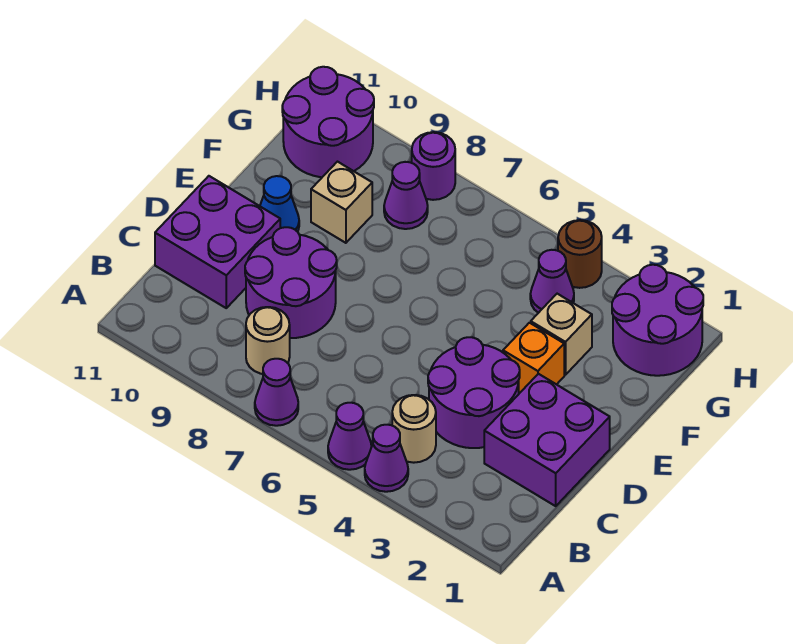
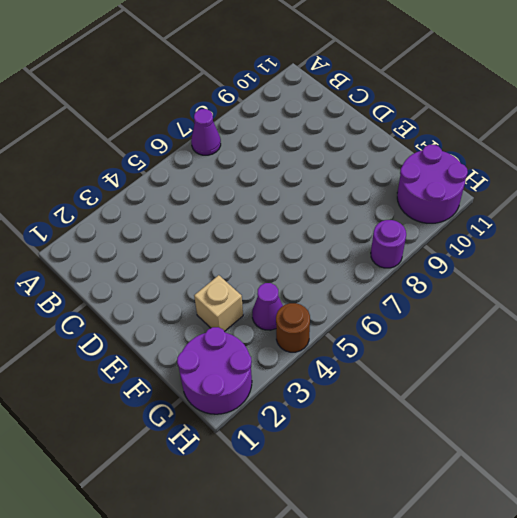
none -> purple 1x1 cone [365,425,408,492]
none -> purple 1x1 cone [328,403,372,470]
none -> tan 1x1 round brick [392,395,436,463]

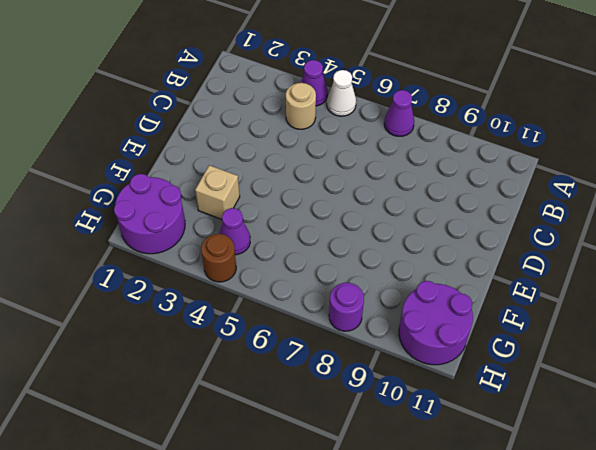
white 1x1 cone [327,70,356,116] -> purple 1x1 cone [328,403,372,470]
none -> tan 1x1 round brick [246,307,290,374]
none -> purple 2x2 brick [484,374,610,506]
none -> purple 2x2 round brick [428,337,520,448]

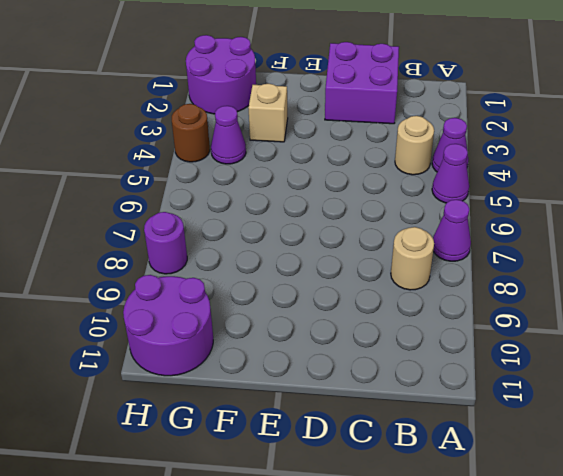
none -> purple 2x2 round brick [428,337,520,448]
none -> purple 2x2 round brick [245,227,337,338]
none -> purple 2x2 brick [155,176,280,308]

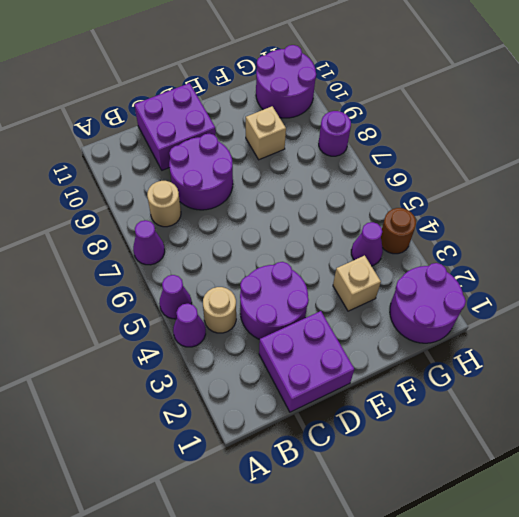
none -> orange 1x1 brick [503,323,564,393]
none -> blue 1x1 cone [260,176,299,232]
none -> purple 1x1 cone [384,162,428,229]

